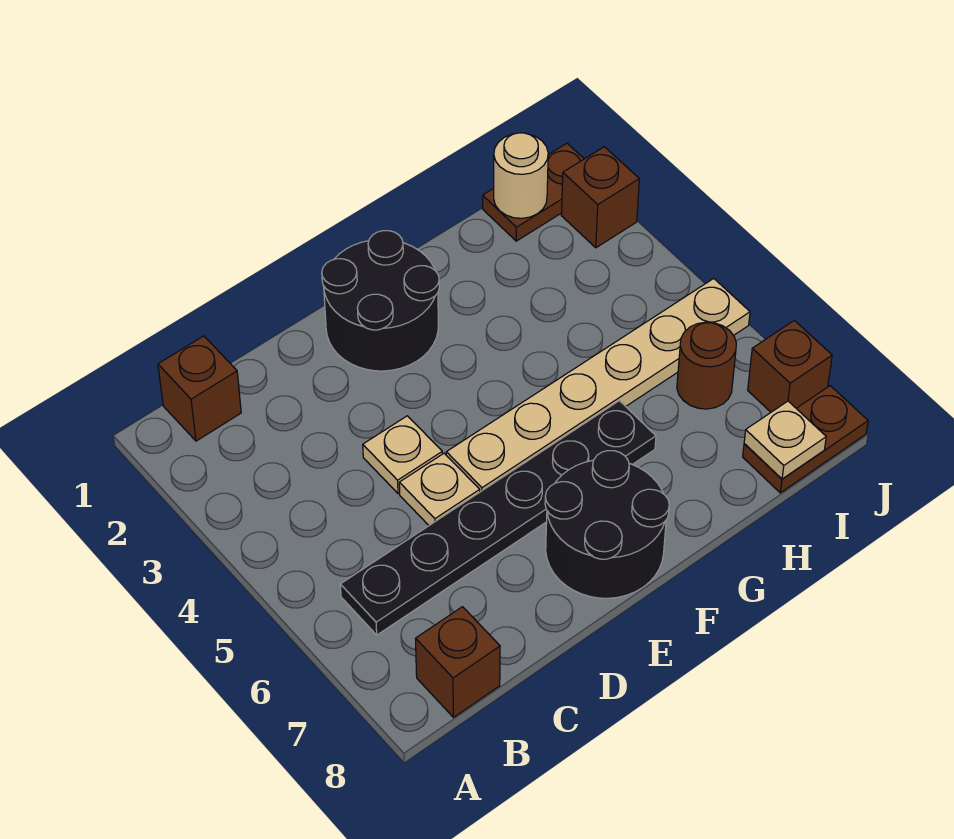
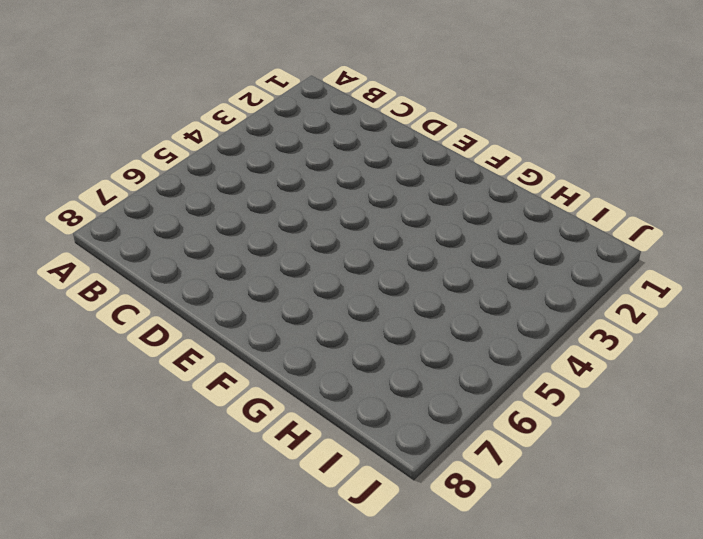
none -> brown 1x1 brick [158,336,241,441]
none -> black 1x6 plate [340,401,656,635]
none -> brown 1x1 brick [416,607,500,717]

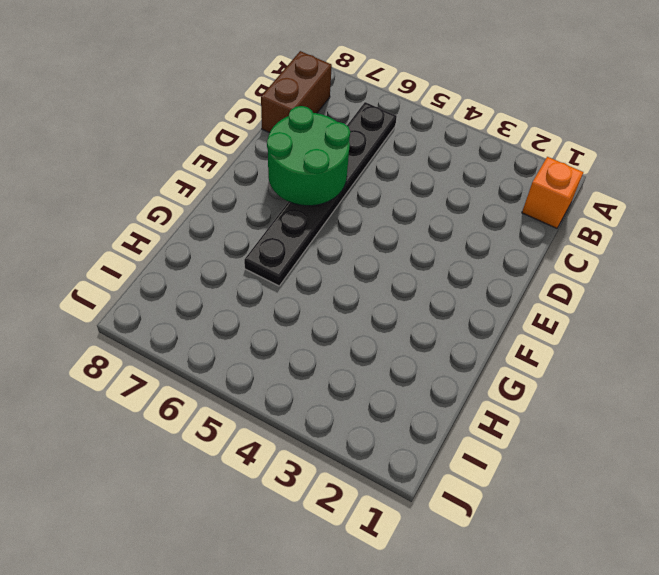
orange 1x1 brick [522,157,583,228] -> brown 1x1 brick [158,336,241,441]
brown 1x2 brick [261,51,332,133] -> brown 1x1 brick [416,607,500,717]
green 2x2 round brick [267,106,350,206] -> none
none -> tan 1x1 plate [363,416,442,493]
none -> tan 1x1 plate [399,453,480,525]
none -> black 2x2 round brick [322,231,439,371]

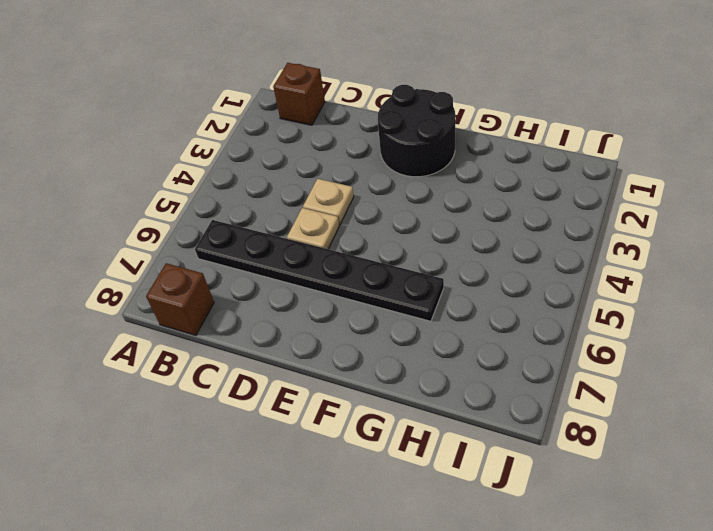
none -> tan 1x6 plate [446,279,750,492]
none -> black 2x2 round brick [545,451,669,598]
none -> brown 1x2 plate [483,143,584,241]

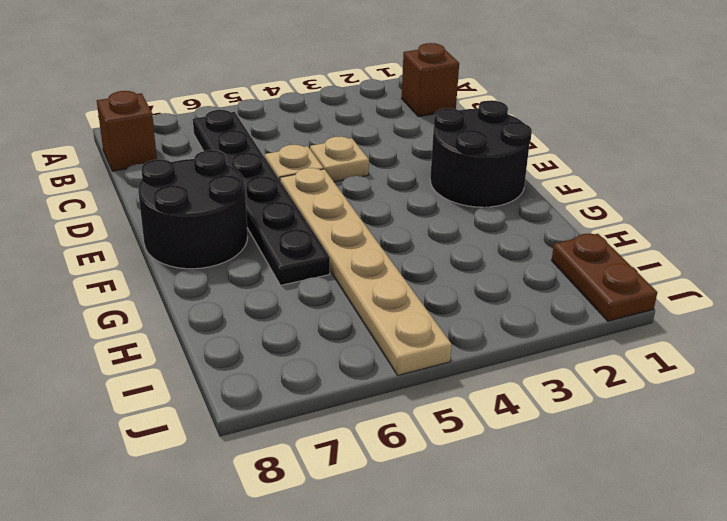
none -> brown 1x1 round brick [677,322,736,409]
none -> brown 1x2 plate [743,386,868,493]
none -> brown 1x1 brick [561,147,639,248]

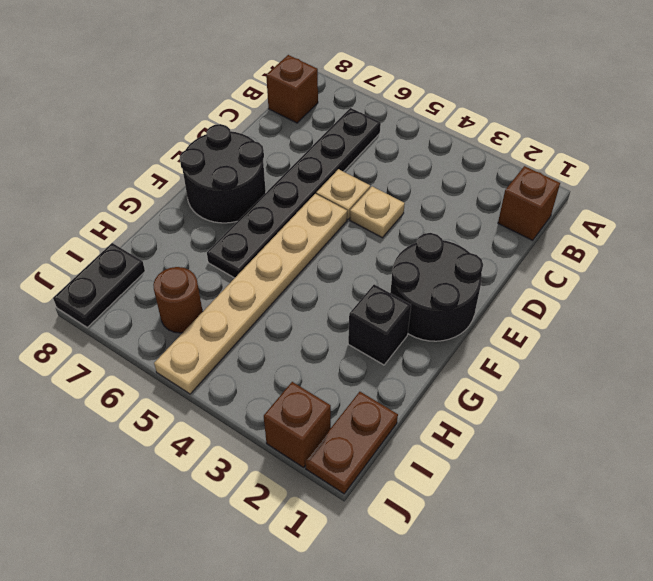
black 1x1 brick [348,284,411,365] -> none
black 1x2 plate [53,243,145,327] -> brown 1x2 plate [743,386,868,493]
none -> brown 1x1 brick [748,321,832,412]
none -> tan 1x1 round brick [494,133,548,218]
none -> tan 1x1 plate [744,401,826,479]

